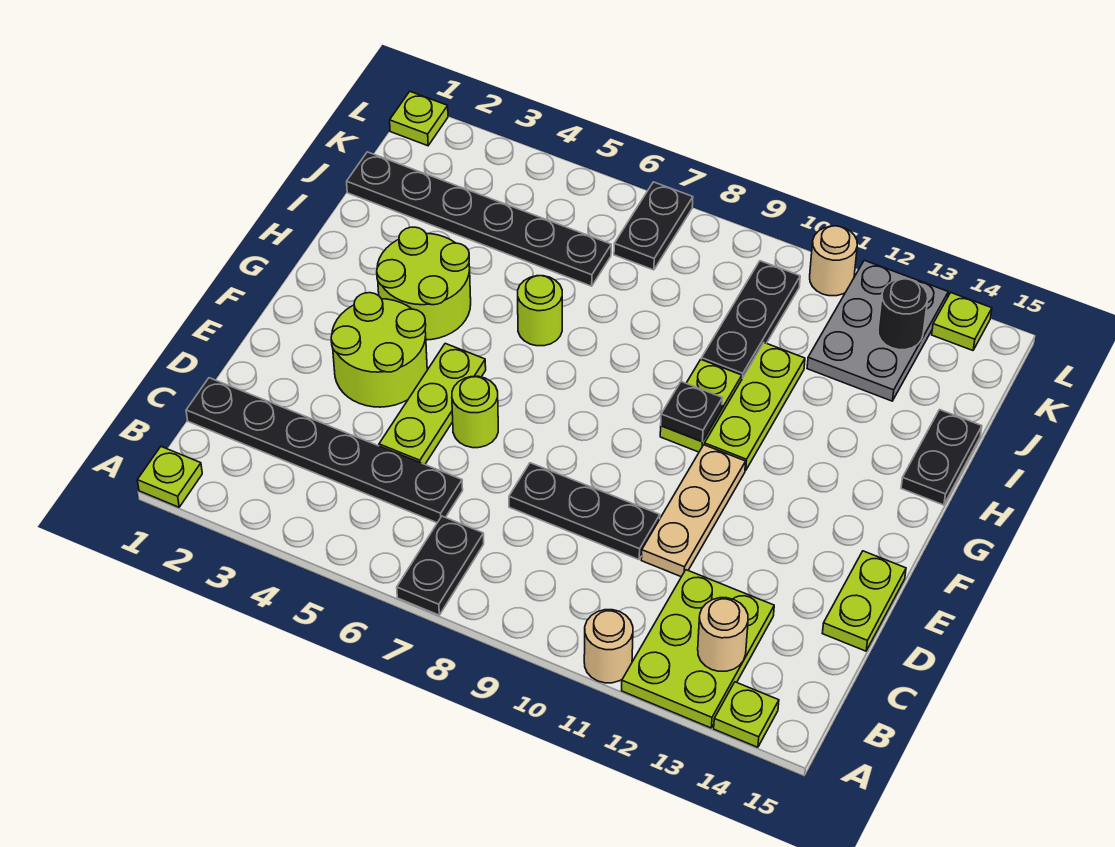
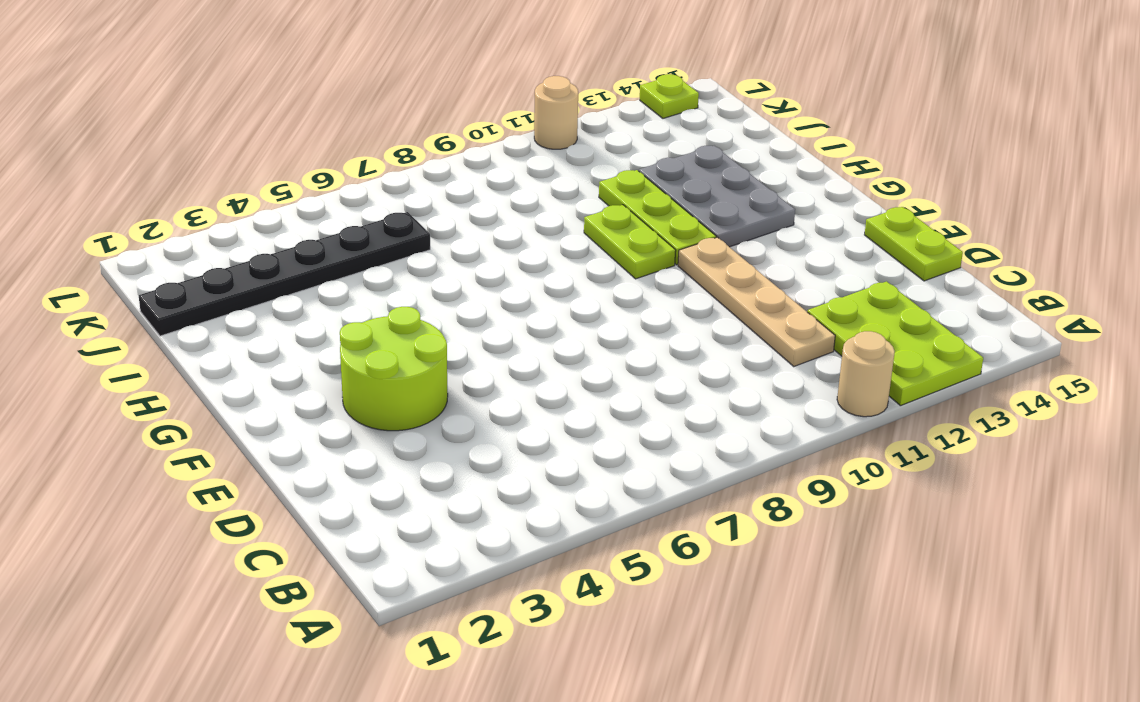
tan 1x4 plate [678,237,835,366] -> tan 1x3 plate [641,445,746,577]
grey 2x3 plate [639,146,795,247] -> grey 2x3 plate moved to [807,260,948,401]
none -> lime 1x1 plate [137,447,202,507]
none -> black 1x2 plate [397,516,484,615]
none -> lime 1x1 plate [714,682,779,747]

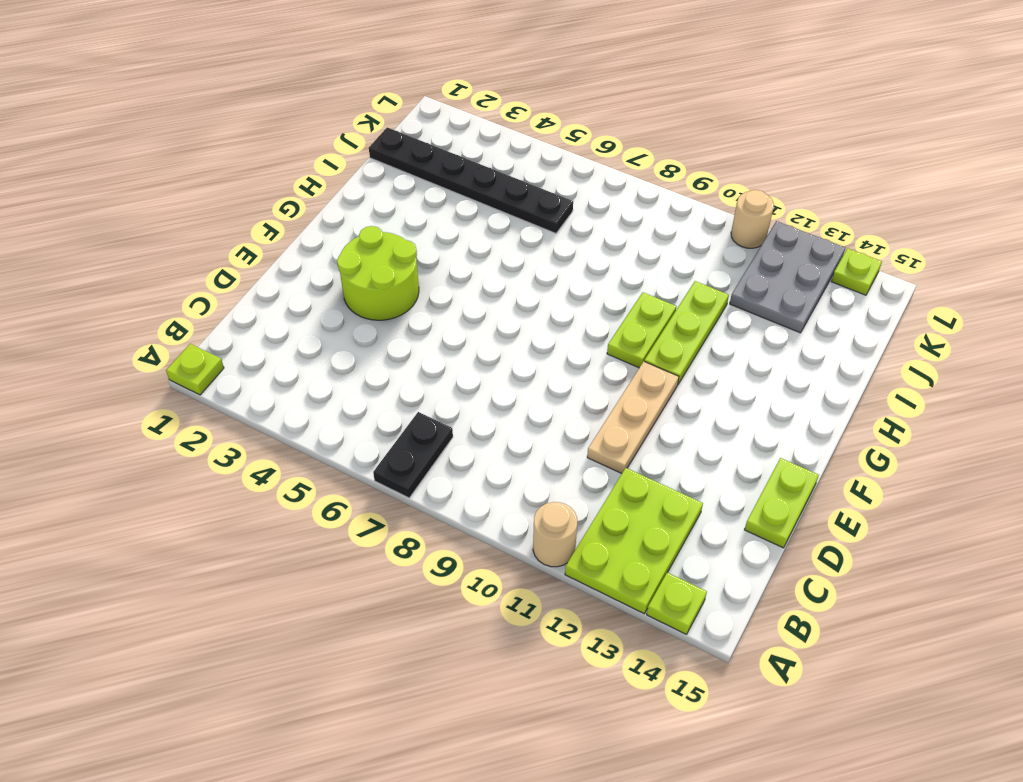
none -> black 1x6 plate [186,378,463,523]
none -> lime 1x3 plate [379,343,486,464]
none -> black 1x3 plate [509,463,660,560]

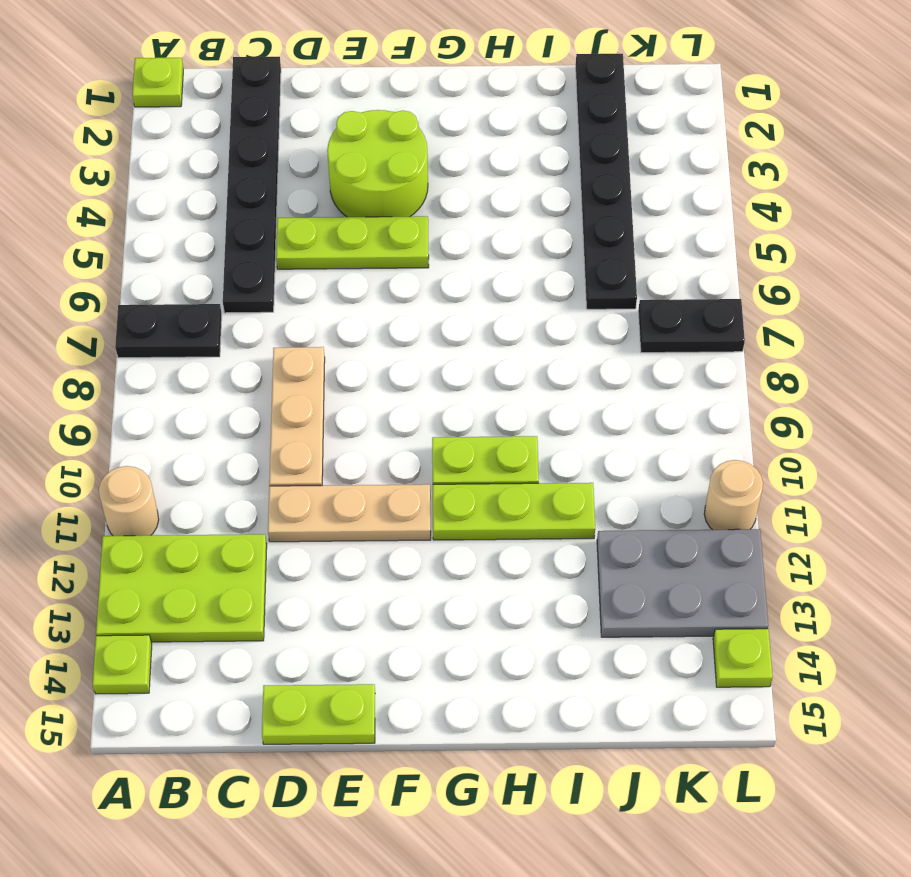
tan 1x3 plate [269,347,325,486] -> black 1x3 plate [509,463,660,560]
none -> lime 1x1 round brick [452,376,498,448]
none -> lime 2x2 round brick [377,227,471,340]
none -> lime 1x1 round brick [518,276,562,346]

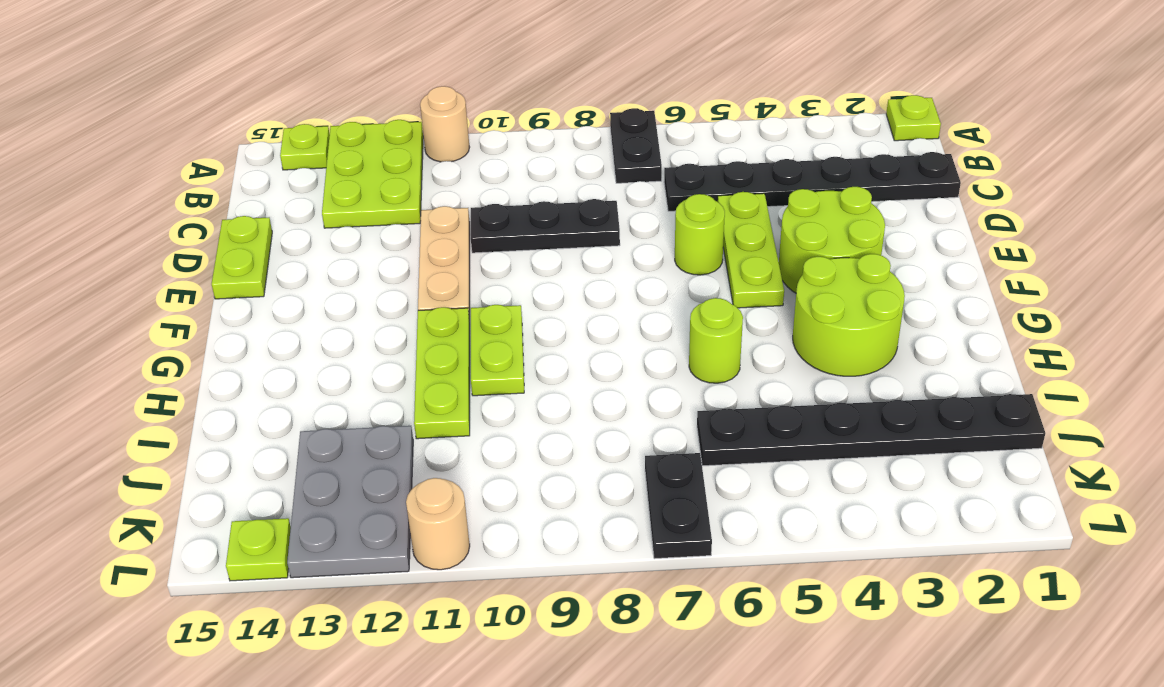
none -> black 1x2 plate [901,410,982,505]
none -> black 1x3 plate [701,261,800,378]
none -> lime 1x1 plate [390,92,448,146]

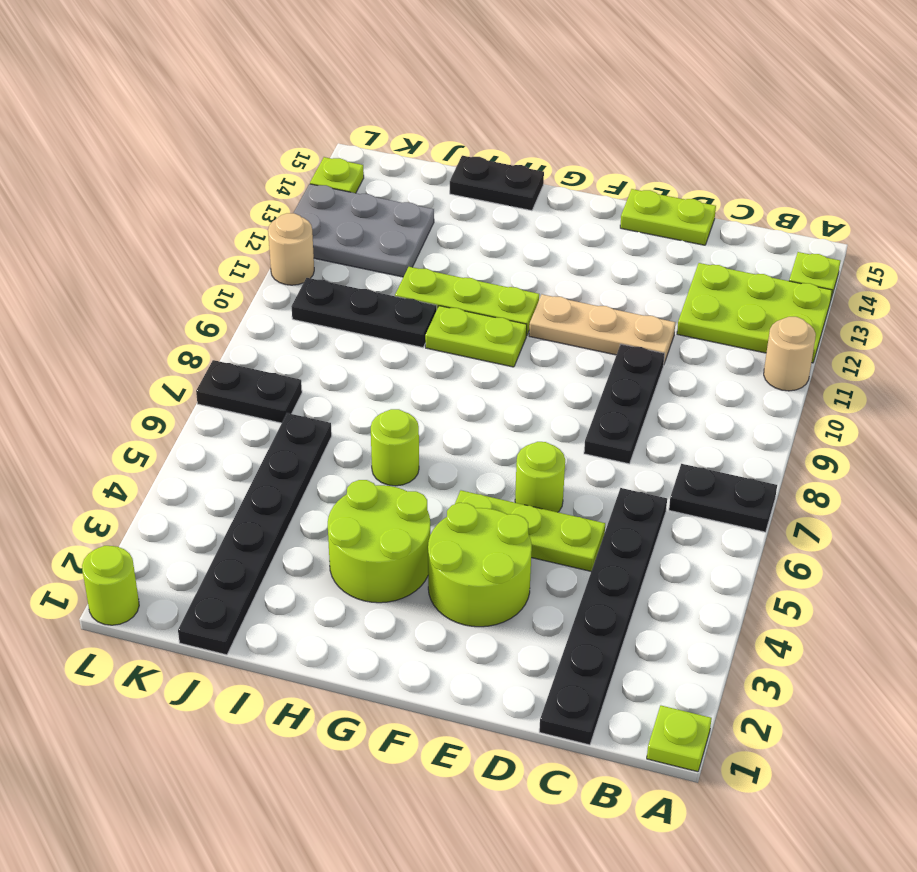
lime 1x1 round brick [82,546,139,625] -> lime 1x1 plate [390,92,448,146]
none -> tan 1x1 round brick [698,598,748,671]
none -> black 1x1 plate [661,381,722,442]
none -> black 1x1 round brick [878,279,928,350]

